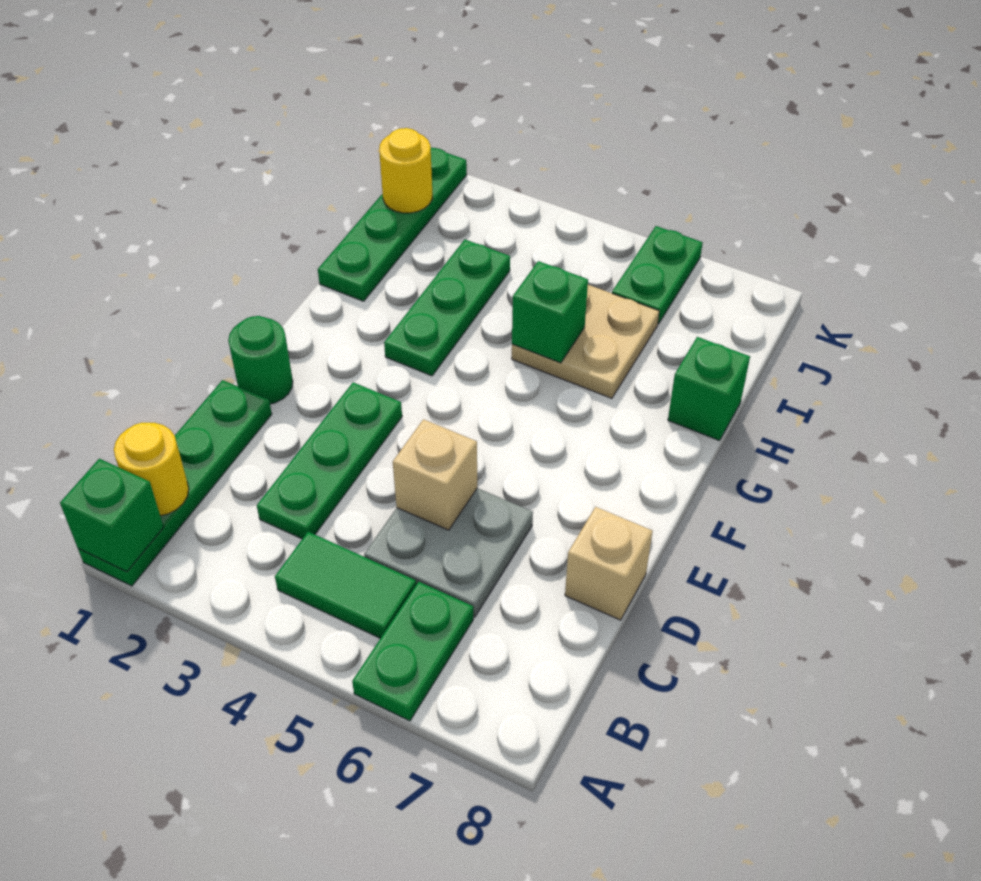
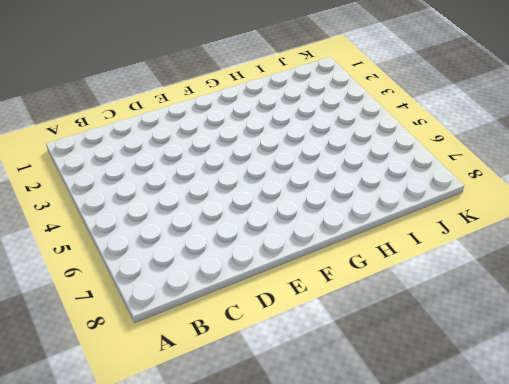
none -> green 1x4 plate [78,380,272,586]
none -> green 1x2 plate [352,582,473,721]
none -> green 1x2 tile [275,532,416,638]

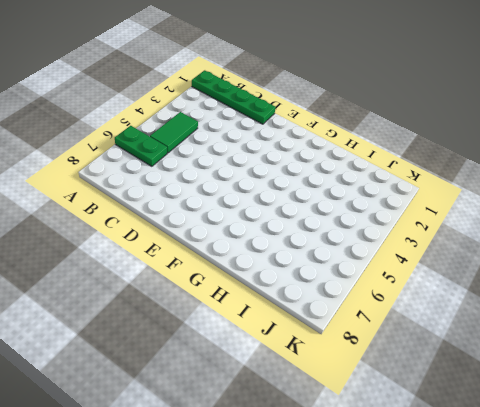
none -> green 1x3 plate [257,382,402,539]
none -> grey 2x2 plate [364,488,533,617]
none -> tan 1x1 brick [565,507,653,620]

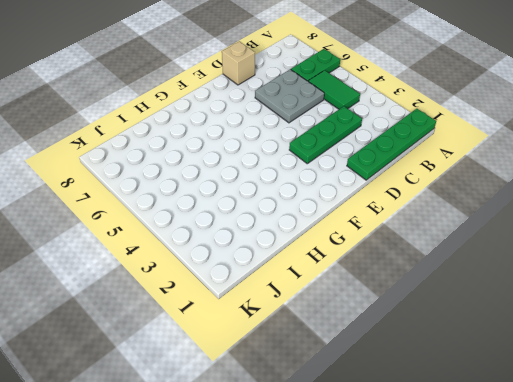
none -> green 1x1 round brick [228,316,293,404]
none -> green 1x3 plate [384,240,510,376]
none -> green 1x4 plate [318,148,467,301]

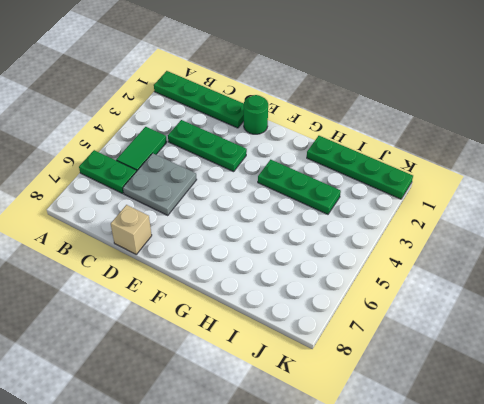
none -> tan 2x2 plate [512,285,659,398]
none -> green 1x1 brick [668,337,750,441]
none -> green 1x2 plate [612,226,703,324]

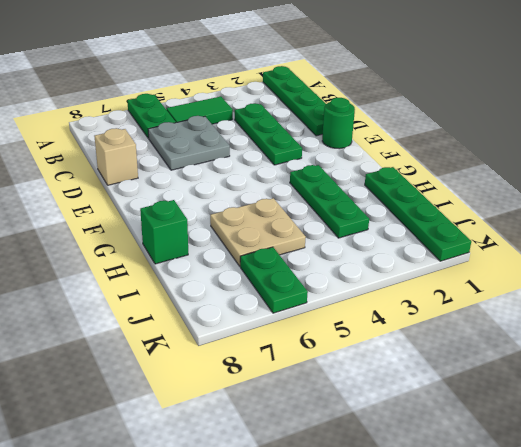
none -> green 1x1 brick [60,459,164,572]
none -> yellow 1x1 round brick [114,423,189,516]
none -> tan 1x1 brick [393,419,477,530]

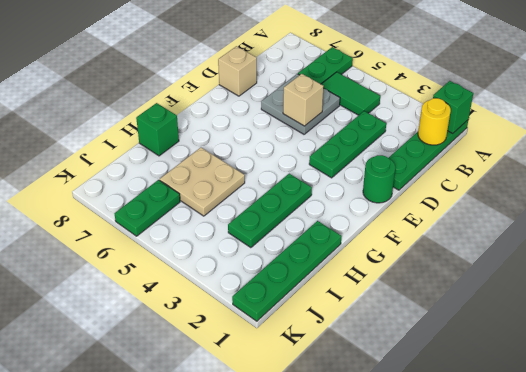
none -> green 1x1 brick [512,261,588,363]
none -> yellow 1x1 round brick [379,128,432,213]

